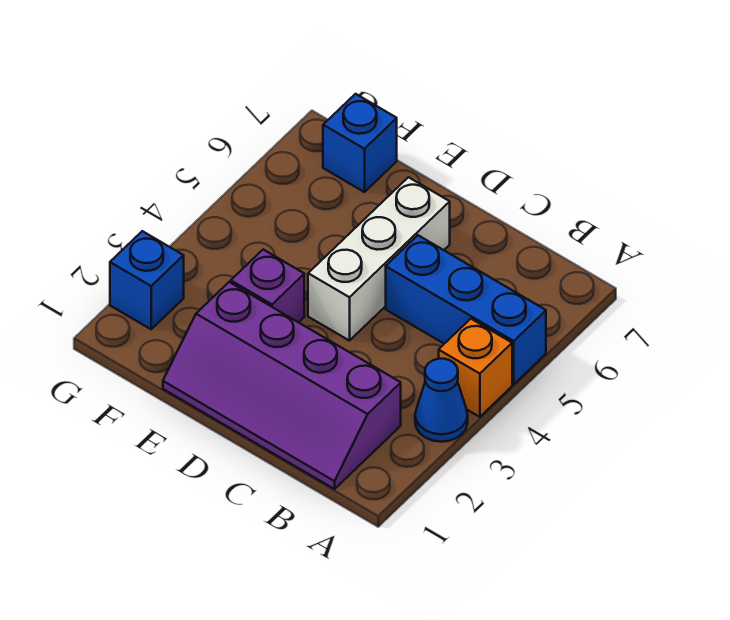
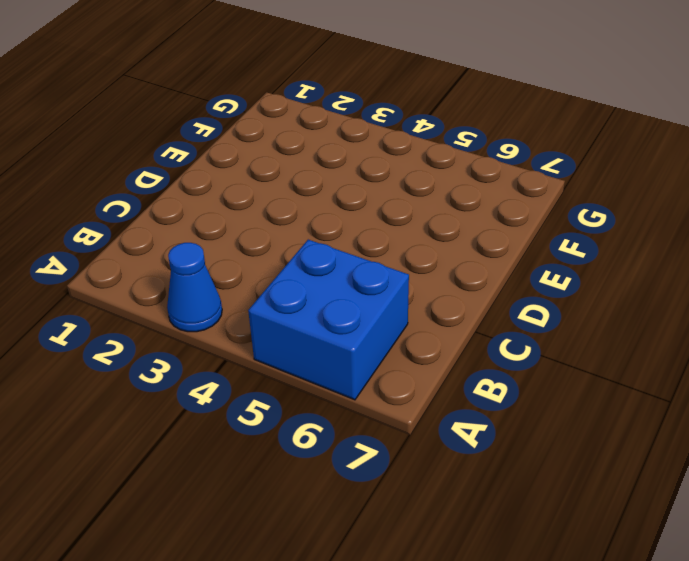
blue 2x2 brick [248,240,409,400] -> blue 1x3 brick [386,235,546,384]
none -> orange 1x1 brick [439,319,512,417]
none -> purple 2x4 slope [163,282,401,489]

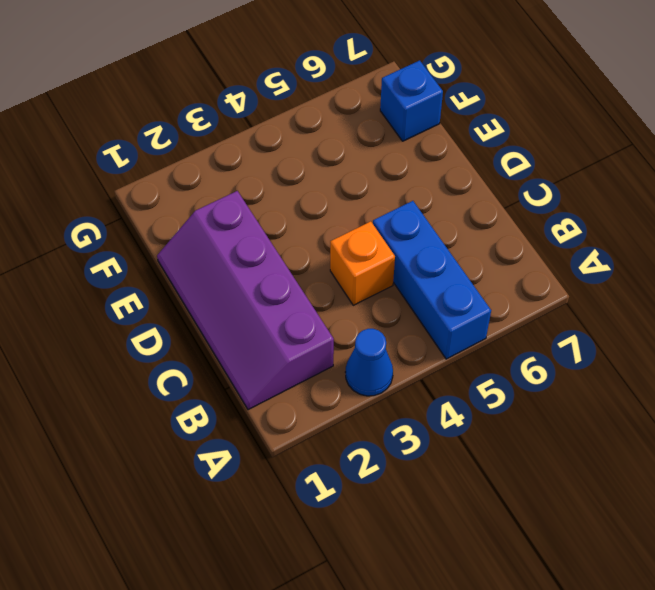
orange 1x1 brick [330,221,395,305] -> orange 1x1 brick moved to [439,319,512,417]
none -> white 1x3 brick [308,177,450,341]
none -> purple 1x1 brick [231,250,304,322]

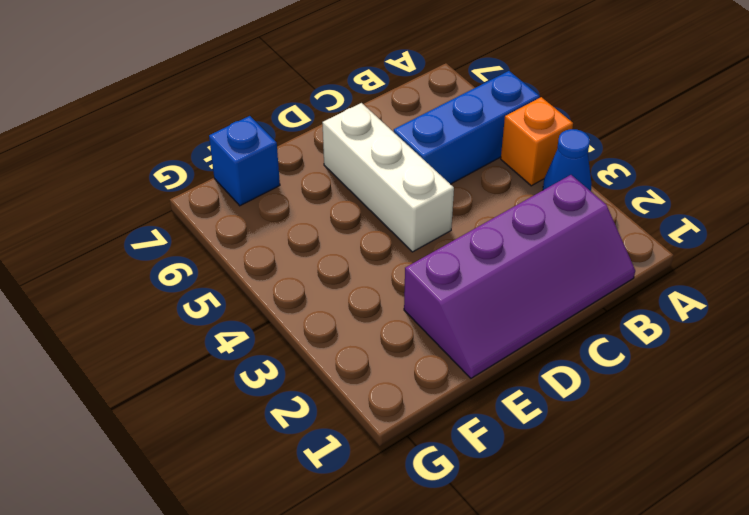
none -> purple 1x1 brick [231,250,304,322]
none -> blue 1x1 brick [110,231,184,329]

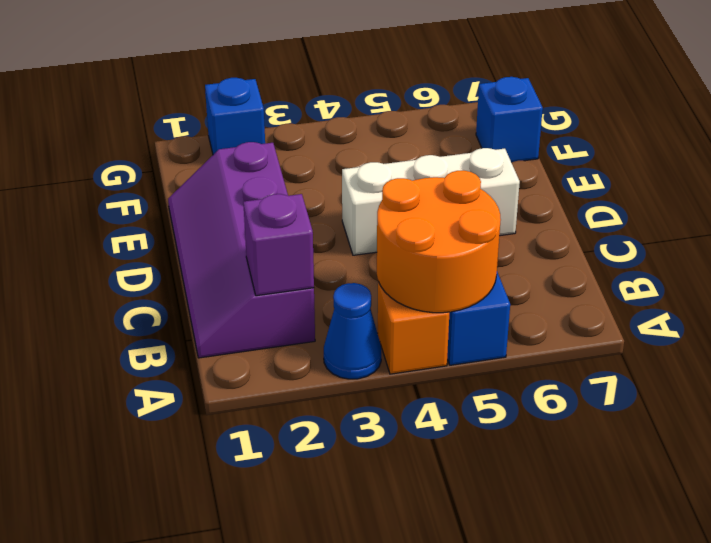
orange 2x2 round brick [377,170,501,313] -> none
purple 1x1 brick [243,194,314,296] -> purple 1x1 brick moved to [231,250,304,322]

